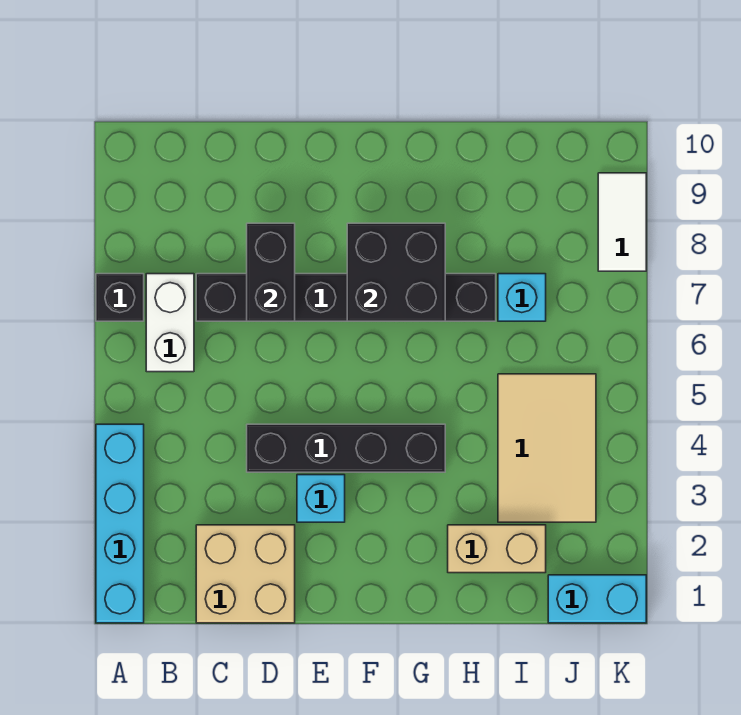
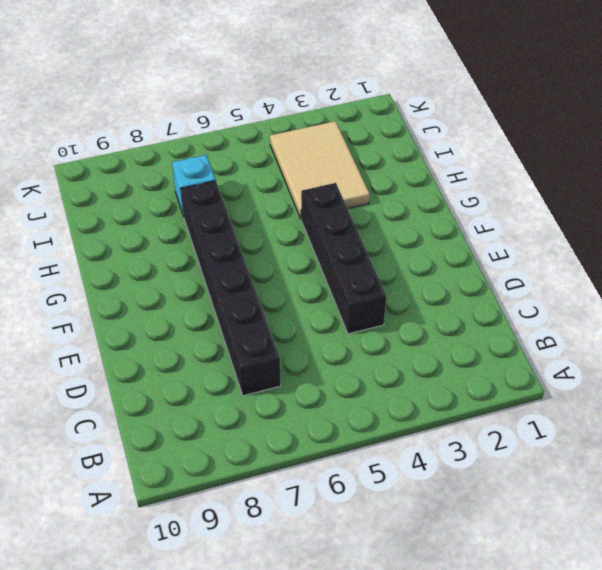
tan 2x3 tile [270,121,370,218] -> tan 2x3 tile turned to [498,374,596,522]
none -> cyan 1x4 brick [96,424,144,623]
none -> black 1x1 brick [96,274,144,321]
none -> white 1x2 brick [146,274,194,372]

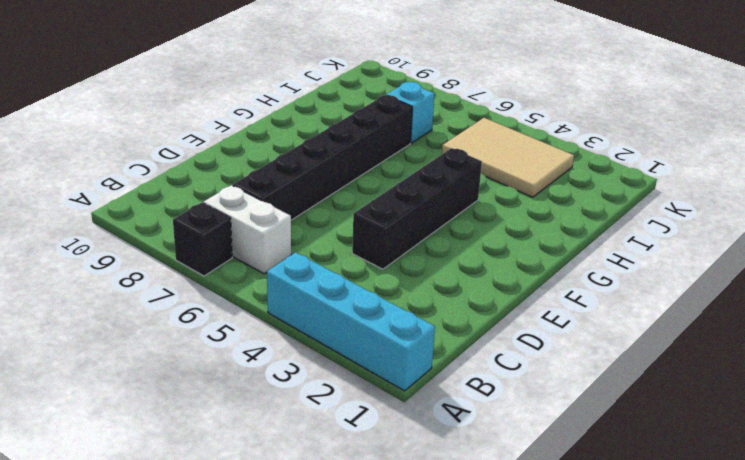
none -> tan 2x2 brick [196,525,295,623]
none -> cyan 1x1 brick [297,475,345,522]
none -> tan 1x2 brick [448,525,546,573]

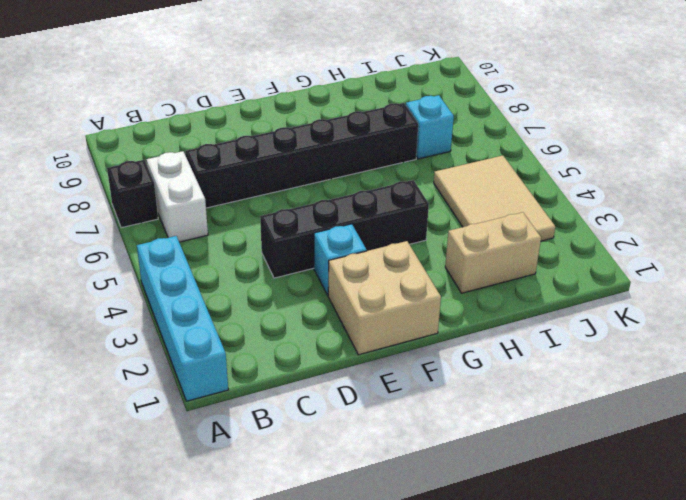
tan 2x2 brick [328,241,441,355] -> tan 2x2 brick moved to [196,525,295,623]
none -> cyan 1x2 brick [548,575,646,623]
none -> white 1x2 tile [598,173,646,271]
none -> black 1x2 brick [247,223,295,321]

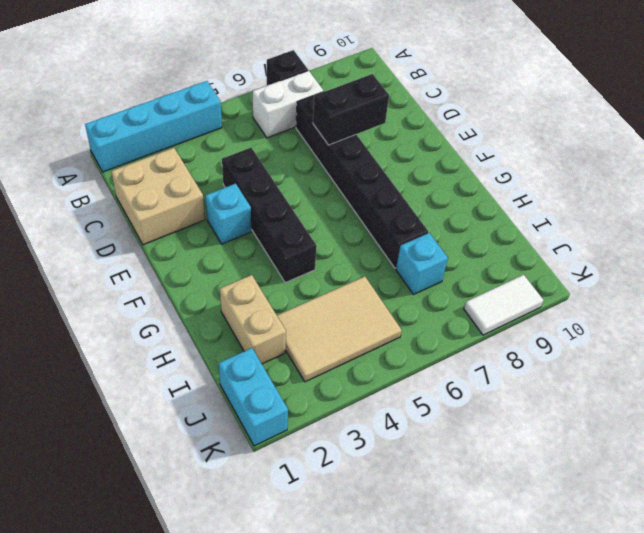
none -> black 2x2 brick [347,223,445,321]

